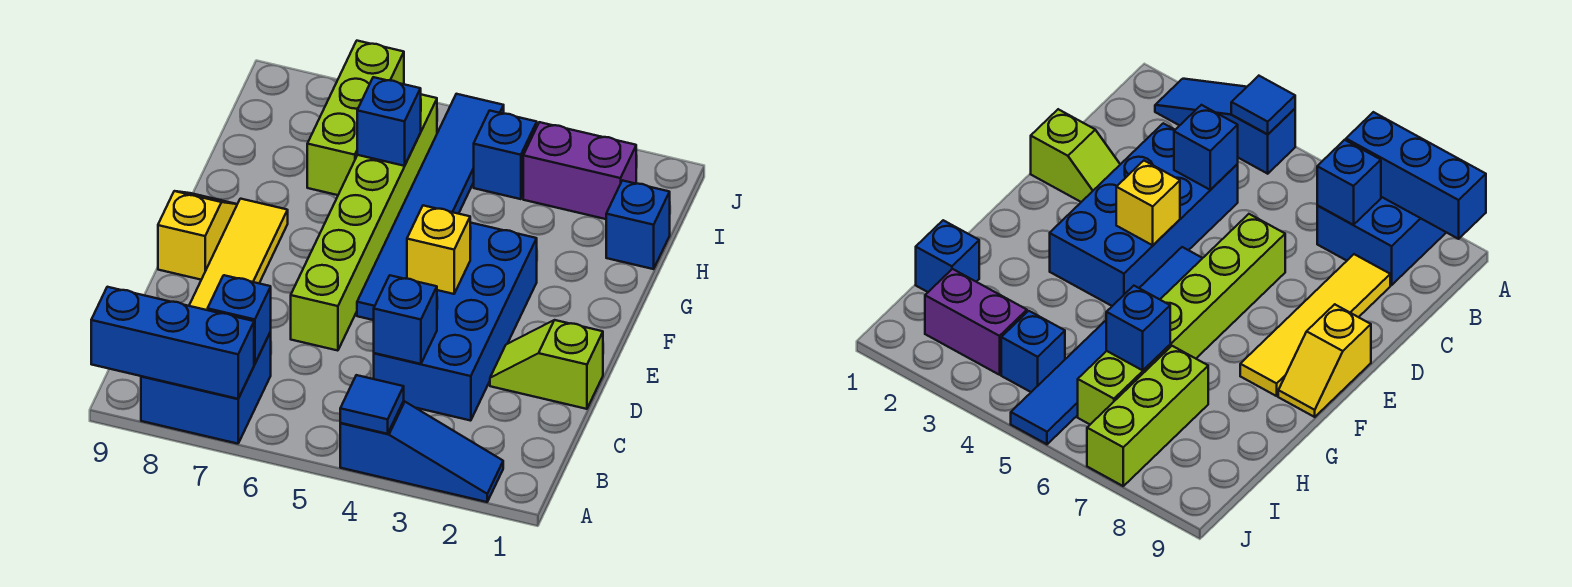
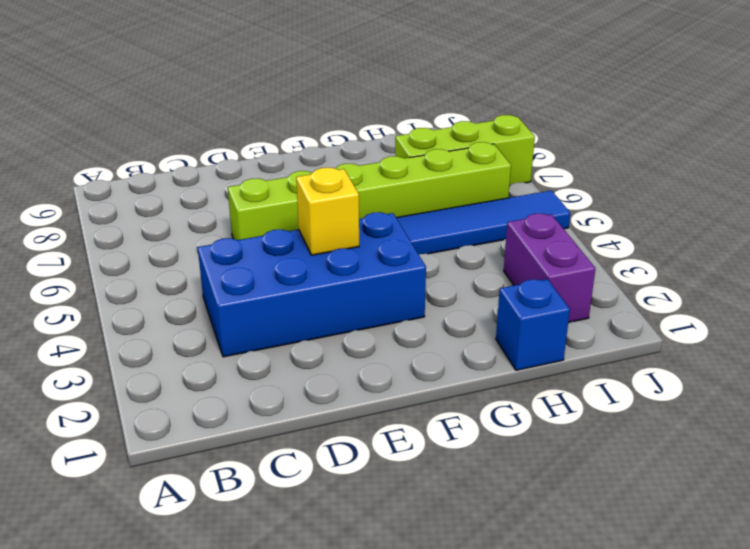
none -> blue 1x3 slope [340,401,503,502]
none -> blue 2x2 brick [141,332,271,444]
none -> yellow 1x4 tile [189,199,288,310]

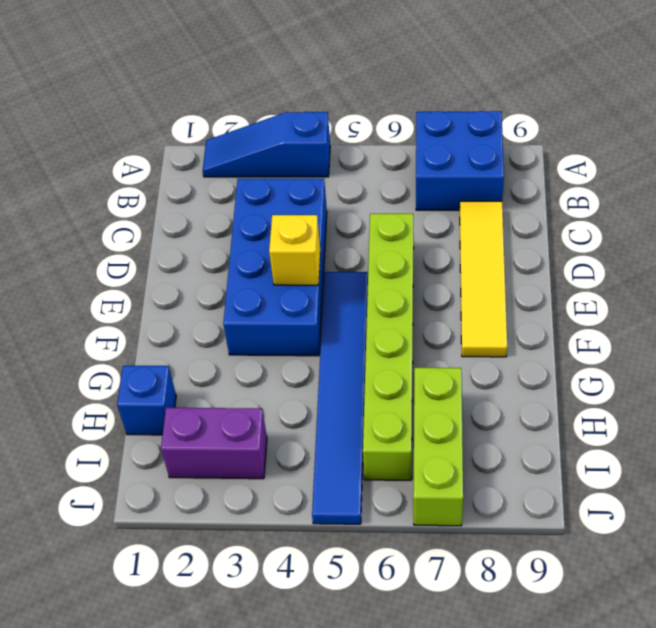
none -> lime 1x2 slope [490,320,603,409]
none -> yellow 1x2 slope [158,191,237,280]
none -> blue 1x1 brick [474,111,537,199]

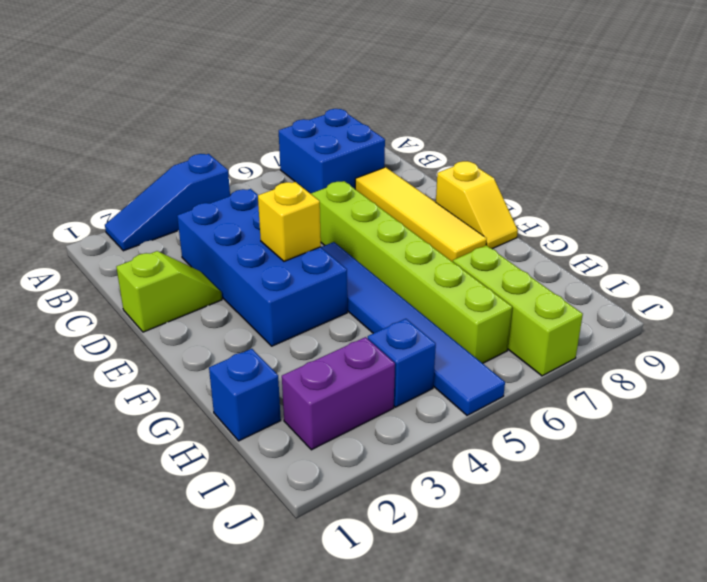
none -> blue 1x1 tile [340,375,404,434]
none -> blue 1x3 brick [91,287,254,399]
none -> blue 1x1 brick [208,275,271,364]

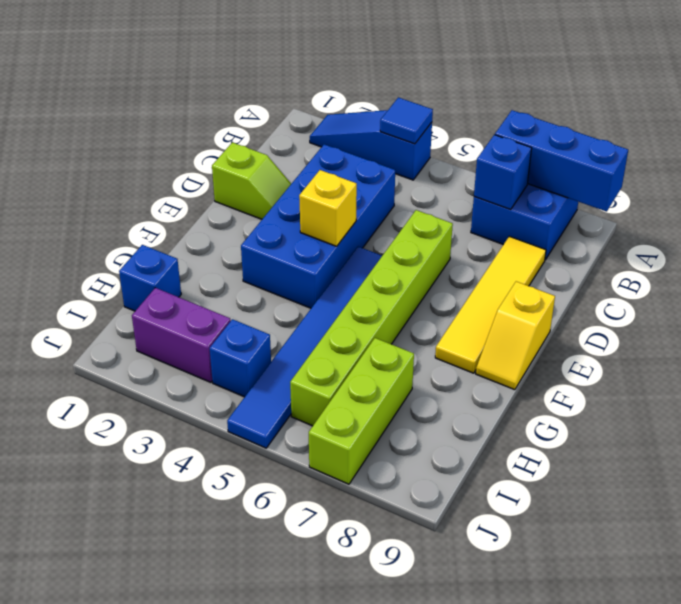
none -> blue 1x1 brick [374,275,437,364]
none -> blue 1x1 brick [357,77,421,166]

